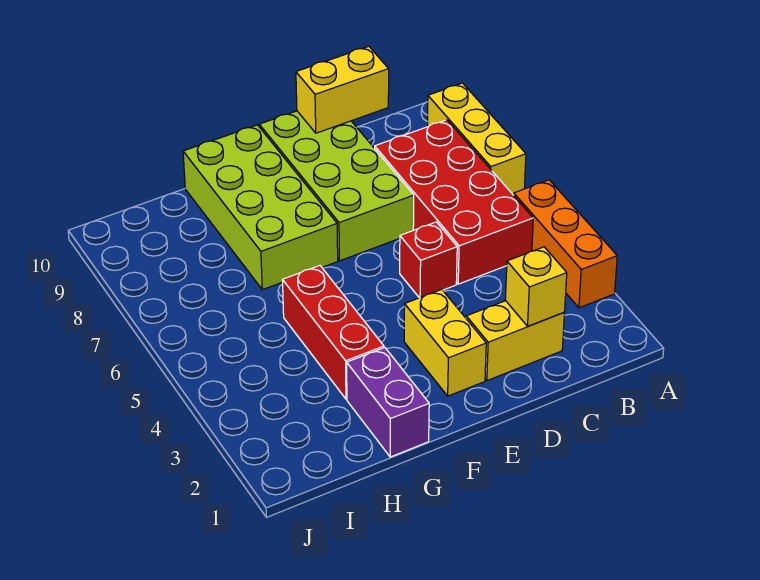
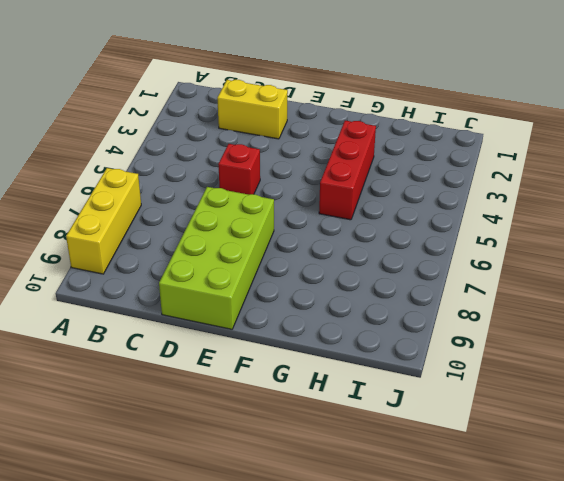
none -> orange 1x3 brick [514,180,617,308]
none -> red 2x4 brick [375,120,533,284]
none -> yellow 1x2 brick [404,289,486,396]

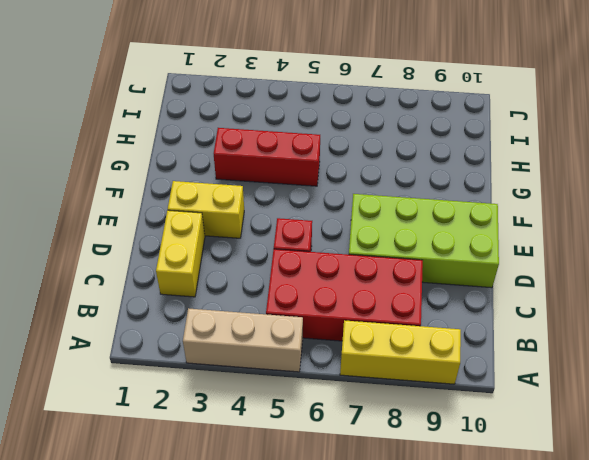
tan 1x3 brick [183,308,303,372] -> orange 1x3 brick [514,180,617,308]
none -> lime 2x4 brick [183,125,338,290]
none -> purple 1x2 brick [347,348,429,457]
none -> yellow 1x1 brick [505,247,567,326]

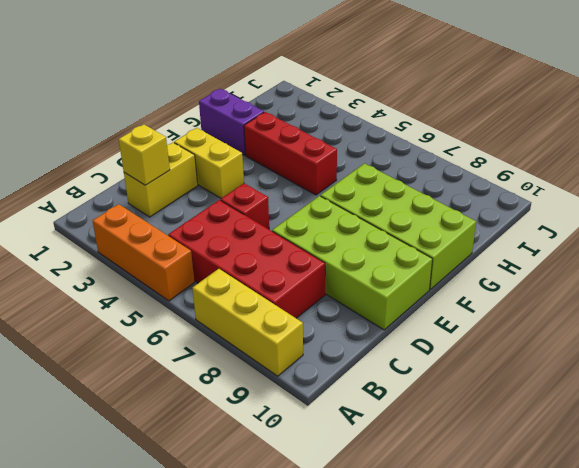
none -> yellow 1x2 brick [296,46,389,133]

